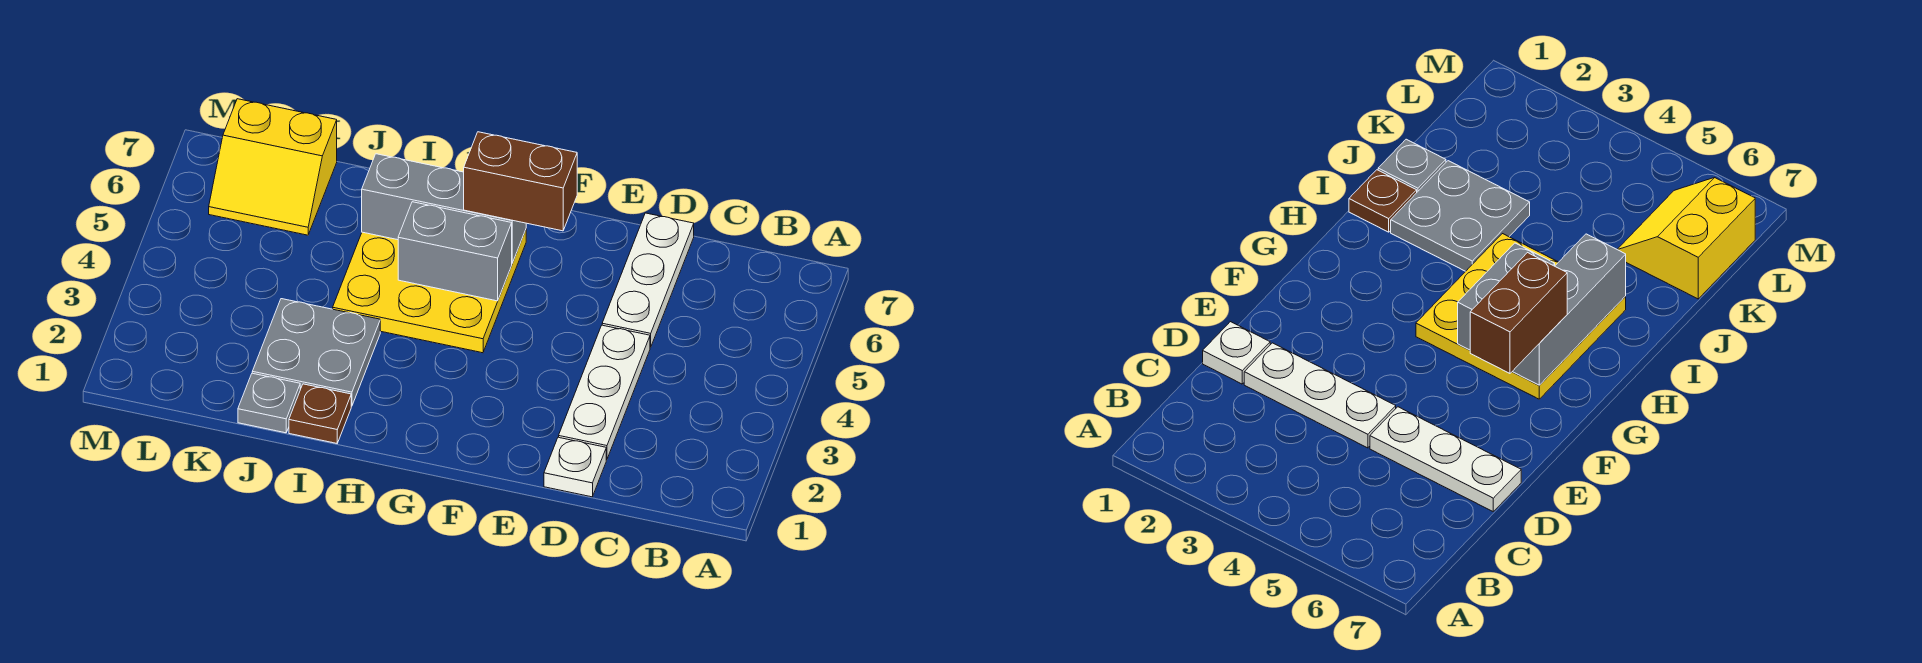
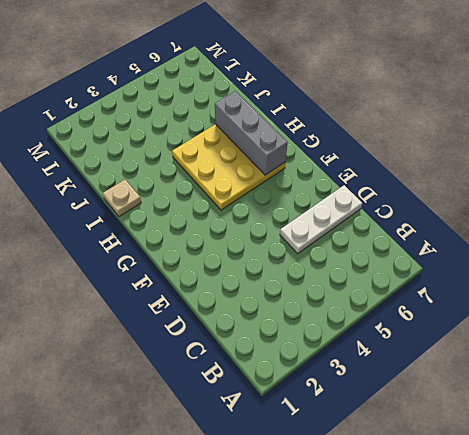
tan 1x1 plate [103,180,141,217] -> brown 1x1 plate [289,384,351,443]
none -> white 1x1 plate [544,437,606,497]
none -> white 1x3 plate [559,325,650,460]

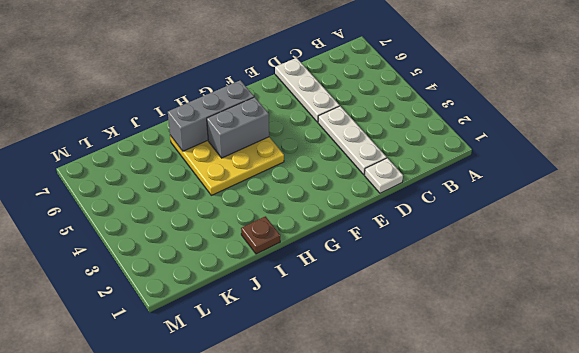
none -> grey 2x2 plate [252,299,380,406]
none -> grey 1x1 plate [238,373,300,433]

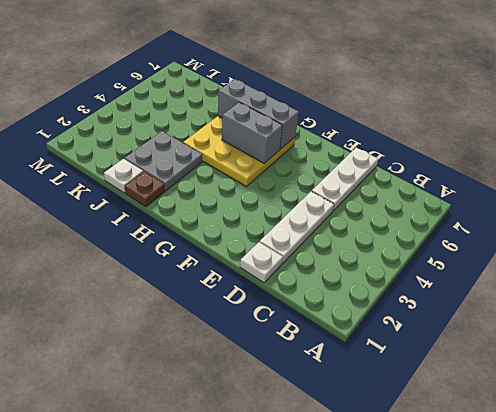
white 1x1 plate [104,159,143,193] -> grey 1x1 plate [238,373,300,433]
none -> yellow 2x2 slope [209,99,337,235]
none -> brown 1x2 brick [464,132,577,231]

